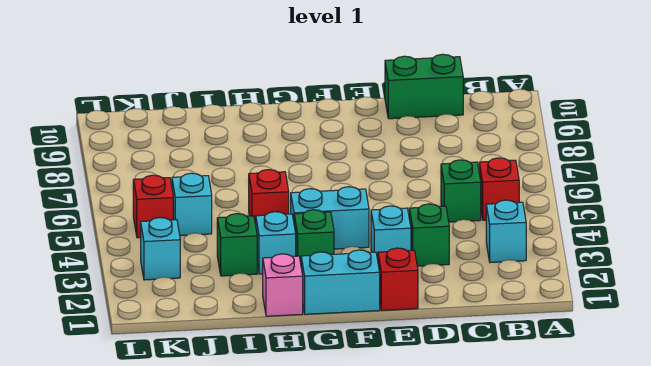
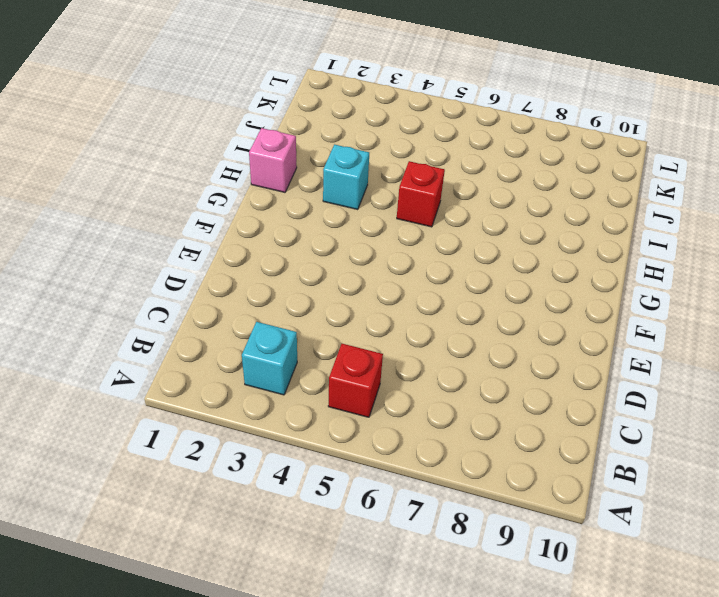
none -> green 1x1 brick [441,160,481,222]
none -> green 1x2 brick [385,54,463,119]
none -> green 1x1 brick [409,204,449,266]

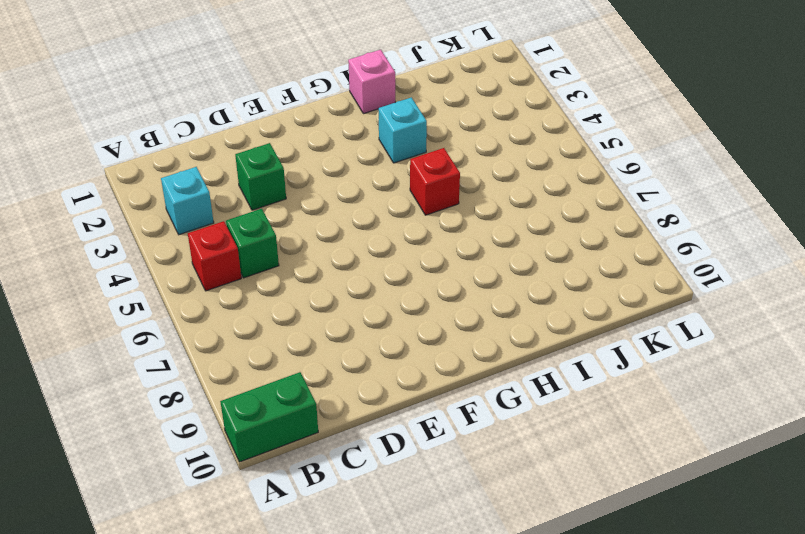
green 1x2 brick [220,372,318,462] -> green 1x2 brick moved to [385,54,463,119]
none -> red 1x1 brick [378,248,418,310]
none -> cyan 1x1 brick [371,206,411,260]
none -> cyan 1x2 brick [301,250,380,314]

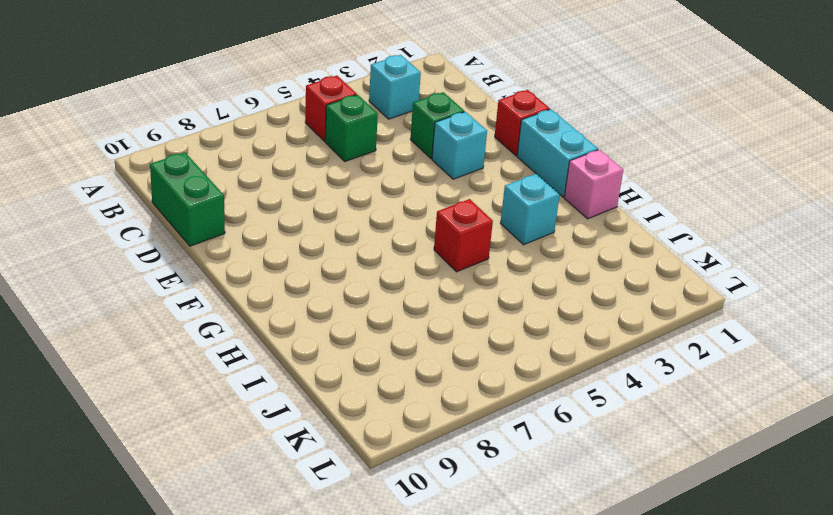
none -> cyan 1x2 brick [291,187,369,249]
none -> green 1x1 brick [294,210,334,263]
none -> green 1x1 brick [217,214,257,276]

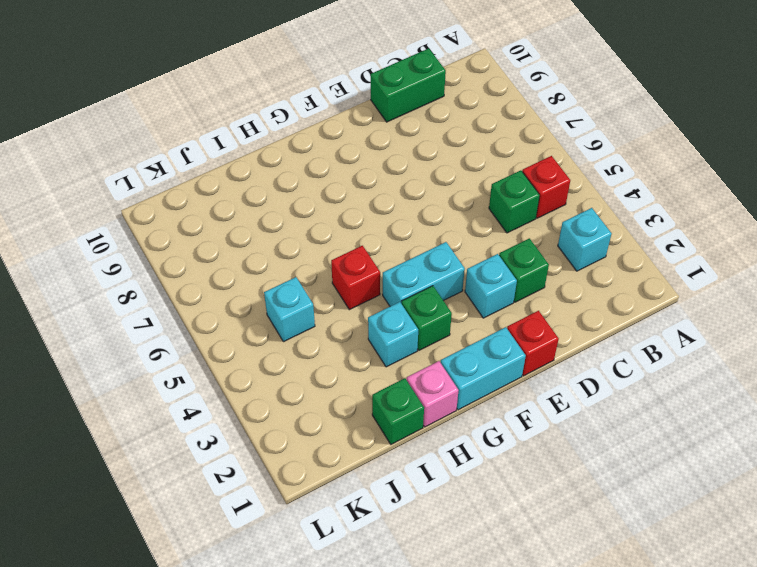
green 1x1 brick [372,378,424,444] -> green 1x1 brick moved to [217,214,257,276]
none -> cyan 1x1 brick [141,218,180,280]
none -> red 1x1 brick [133,175,173,238]

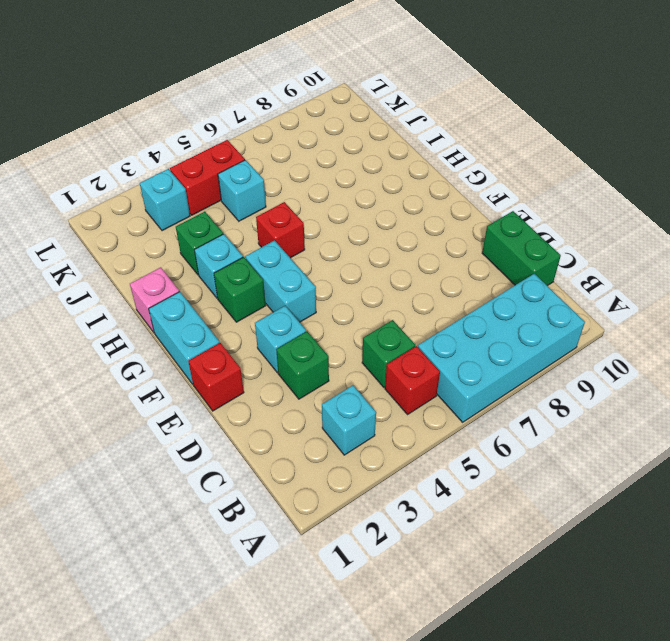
cyan 2x4 brick [418,274,585,422] -> none
red 1x2 brick [170,140,245,215] -> red 1x1 brick [133,175,173,238]

